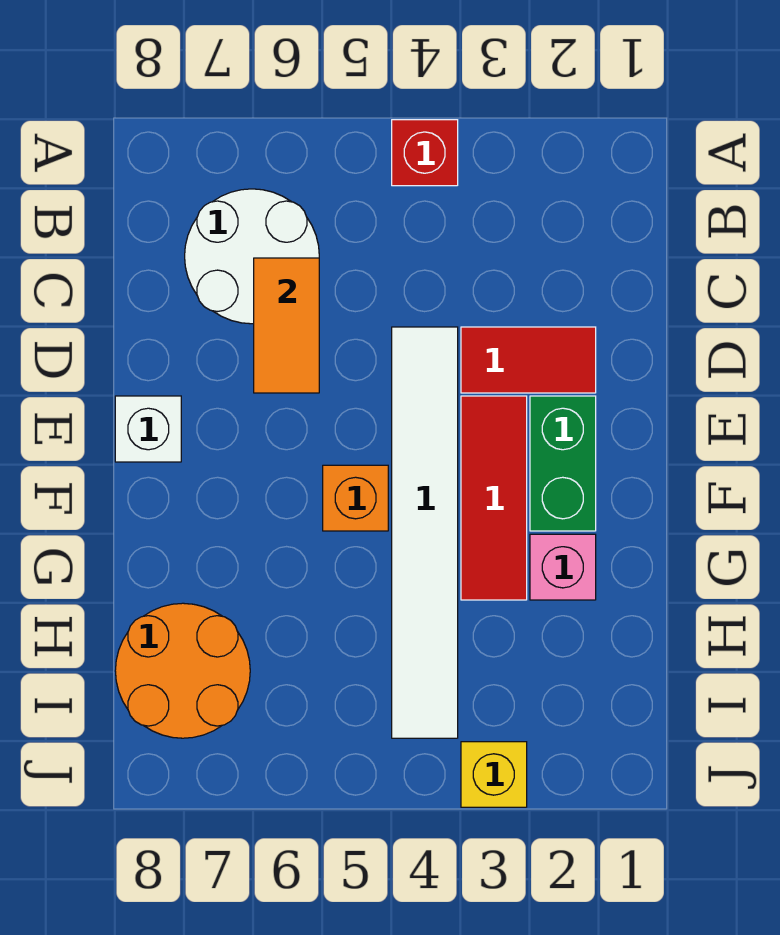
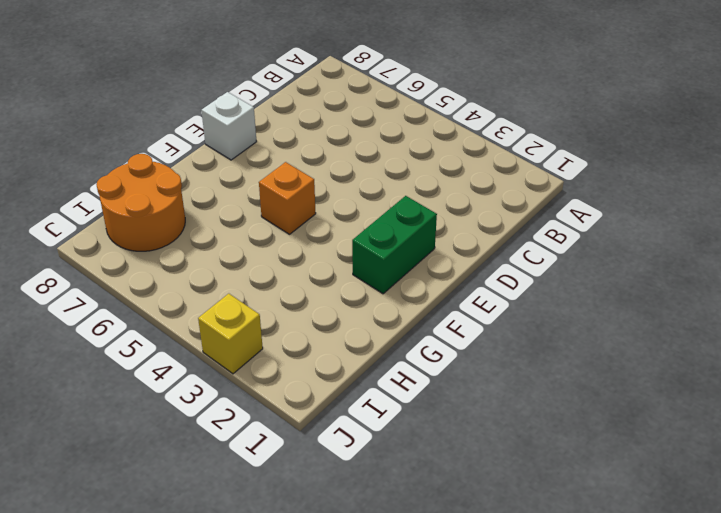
none -> red 1x1 brick [392,120,458,186]
none -> white 2x2 round brick [185,189,319,324]
none -> red 1x2 tile [461,327,596,393]

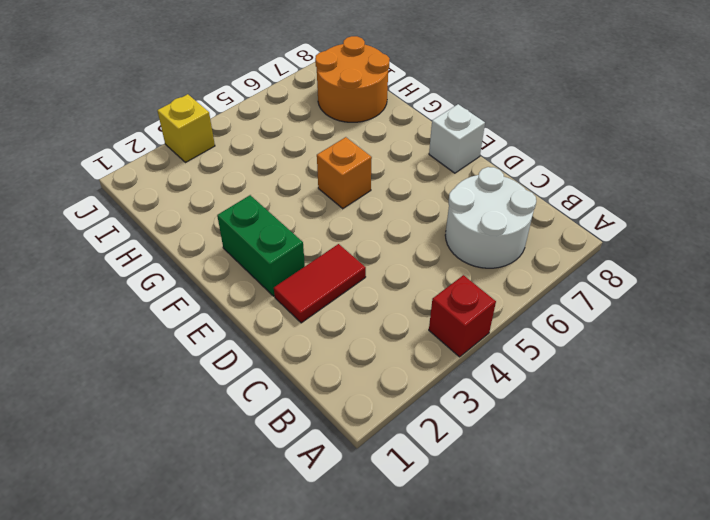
none -> white 1x6 tile [392,327,458,738]
none -> red 1x3 tile [461,396,527,600]
none -> pink 1x1 brick [530,534,596,600]

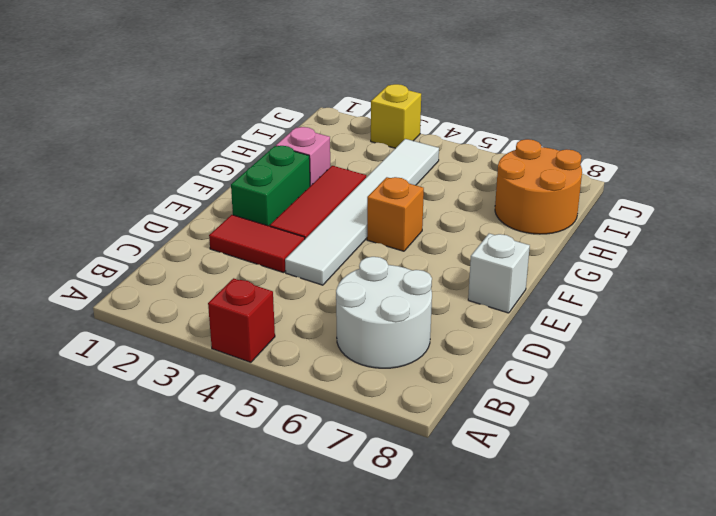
none -> orange 1x2 tile [254,258,319,393]

